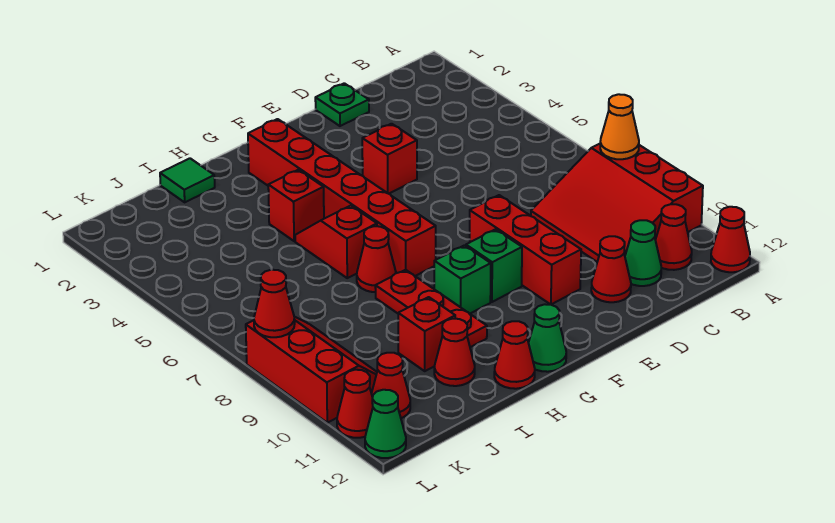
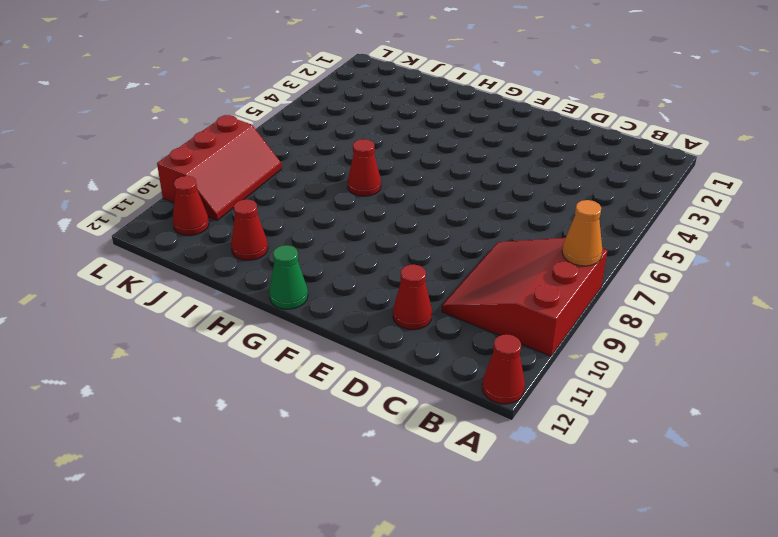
none -> red 1x1 cone [656,204,692,270]
none -> green 1x1 cone [625,220,661,286]
none -> green 1x1 plate [315,83,369,126]

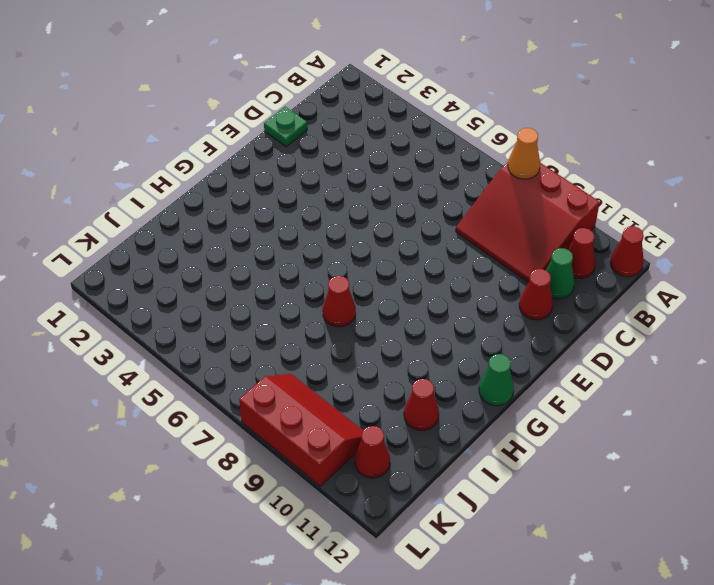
none -> red 1x1 brick [362,124,417,194]
none -> red 1x3 brick [470,195,581,305]
none -> green 1x1 brick [466,229,522,302]

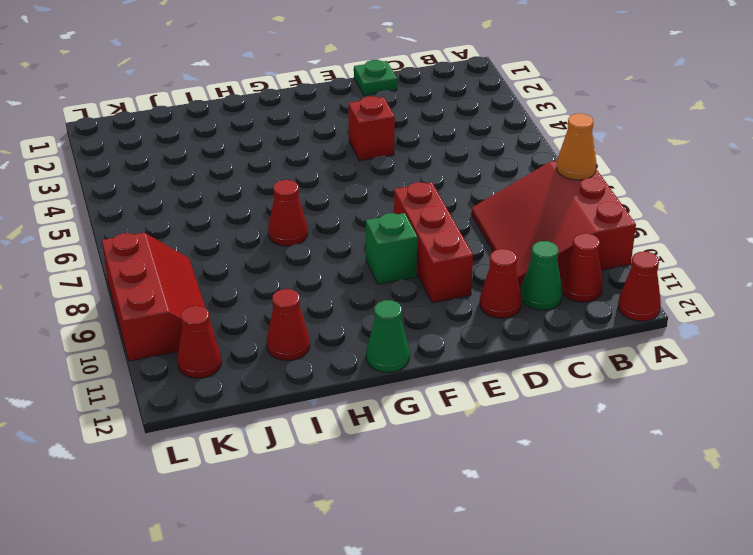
none -> red 1x6 brick [248,119,436,276]
none -> green 1x1 brick [434,245,491,314]
none -> red 1x1 brick [268,170,324,241]

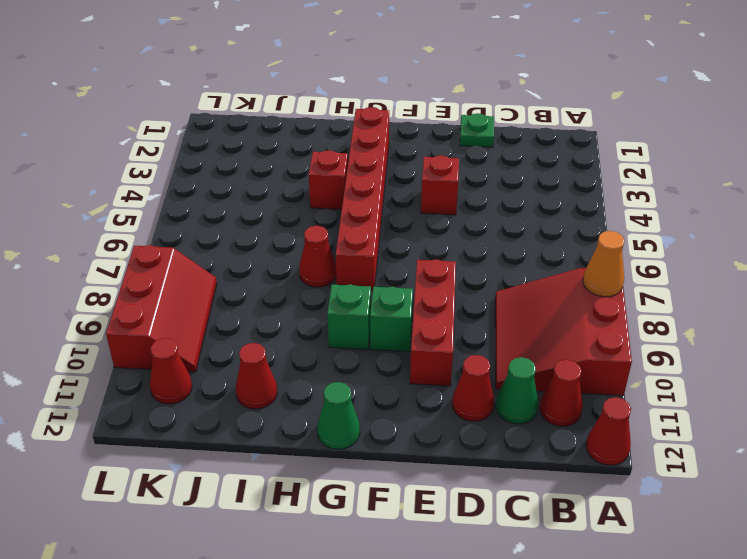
none -> red 1x2 slope [295,206,377,278]
none -> red 1x3 plate [375,270,487,347]
none -> red 1x1 cone [494,321,535,389]

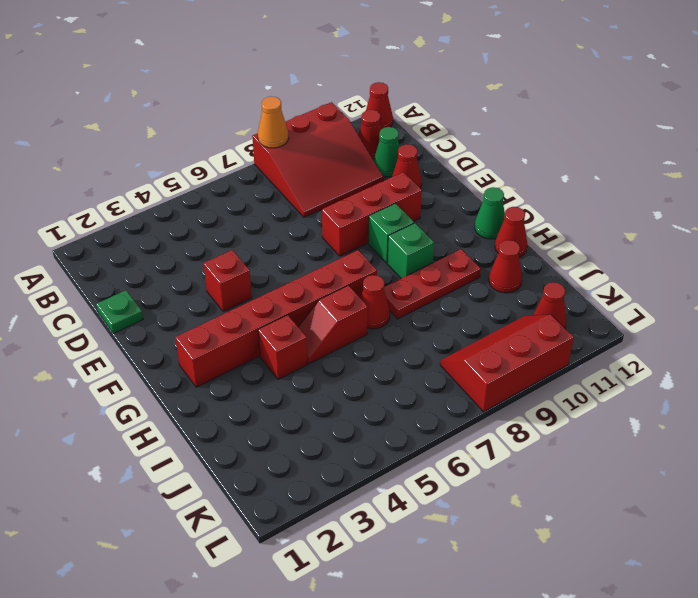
none -> green 1x1 tile [160,158,215,202]
none -> red 1x1 brick [398,297,455,371]
none -> red 1x1 cone [337,370,373,438]

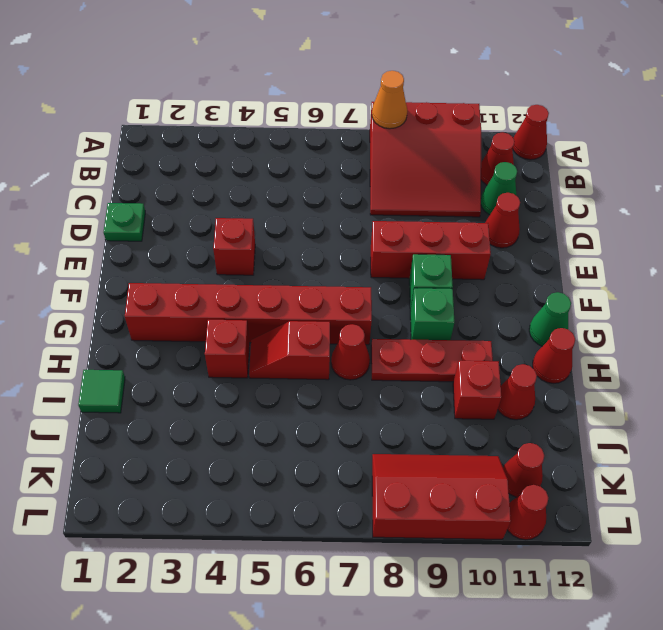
none -> green 1x1 cone [365,390,406,458]
none -> red 1x1 cone [254,269,295,337]

